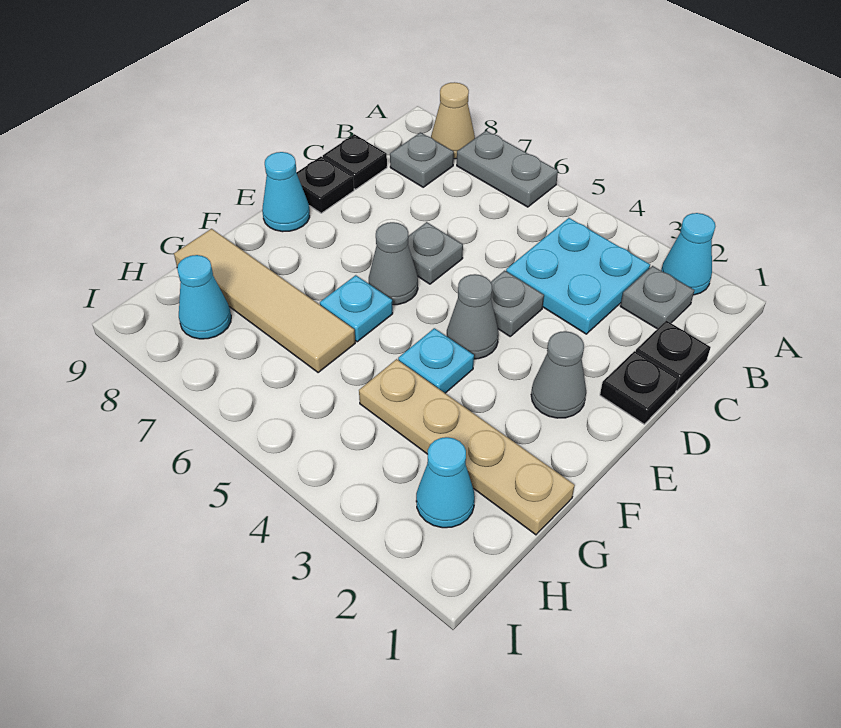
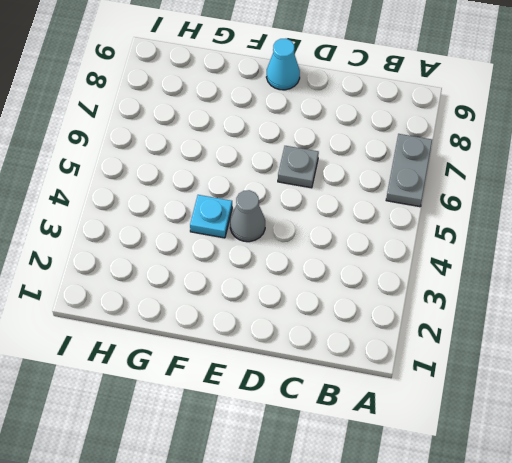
none -> cyan 1x1 cone [661,213,716,295]
none -> tan 1x1 cone [431,82,475,159]
none -> grey 1x1 plate [620,266,694,329]

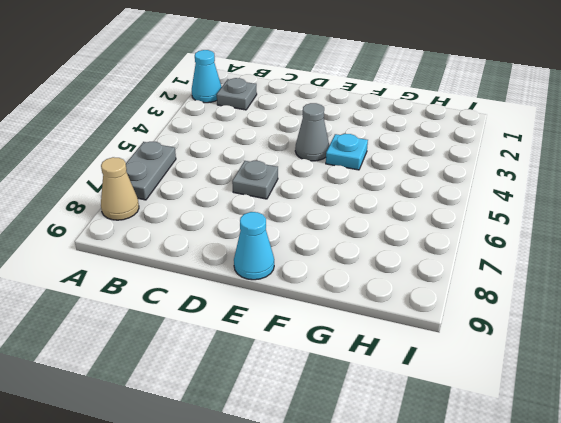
none -> cyan 2x2 plate [506,218,650,334]
none -> grey 1x1 plate [390,132,454,187]
none -> black 1x1 plate [636,321,711,391]

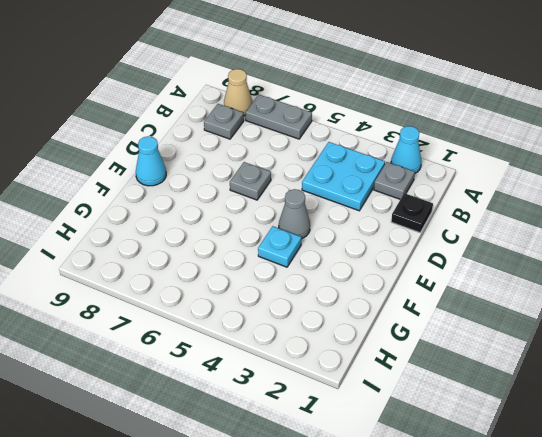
none -> black 1x1 plate [323,134,387,189]
none -> black 1x1 plate [600,351,679,424]
none -> grey 1x1 plate [491,271,544,336]

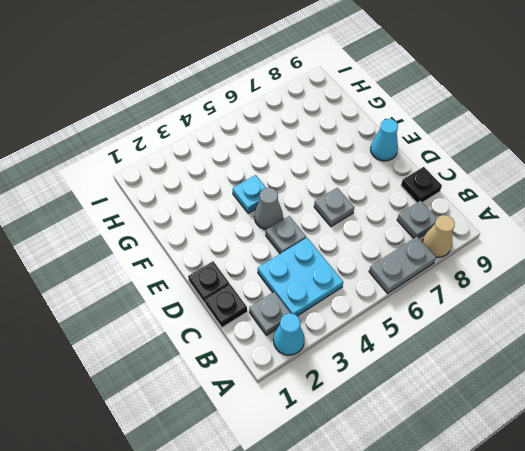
none -> black 1x1 plate [296,157,354,213]
none -> grey 1x1 cone [531,331,586,418]
none -> grey 1x1 cone [369,222,418,305]

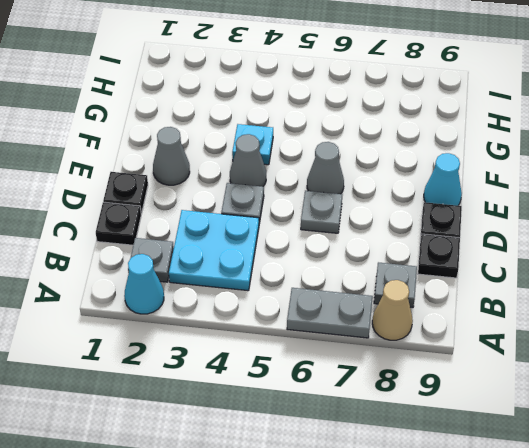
none -> cyan 1x1 plate [320,275,393,342]
none -> tan 1x4 plate [359,359,575,535]
none -> tan 1x4 tile [174,229,355,373]

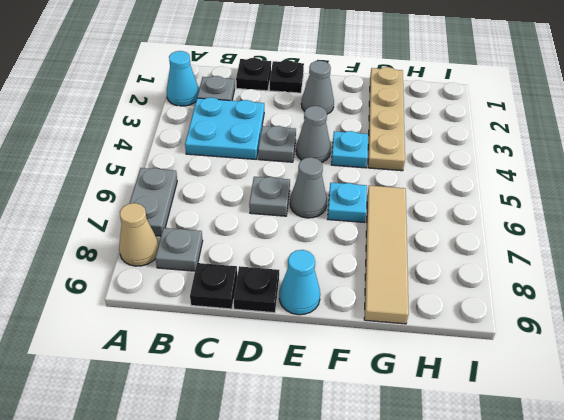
none -> cyan 1x1 cone [416,437,475,528]
none -> cyan 1x1 cone [177,255,231,339]

